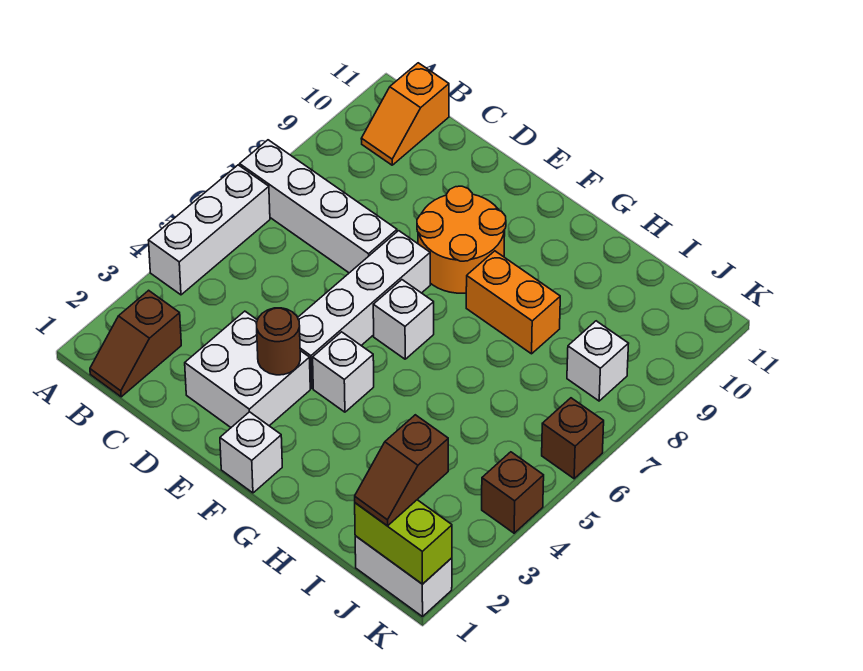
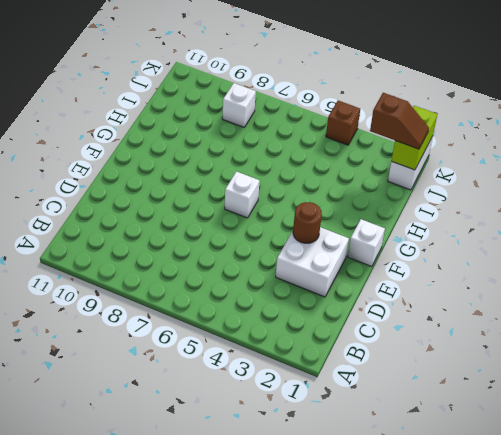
none -> white 1x3 brick [148,165,270,295]
none -> white 1x4 brick [240,140,397,273]
none -> brown 1x2 slope [90,290,181,397]

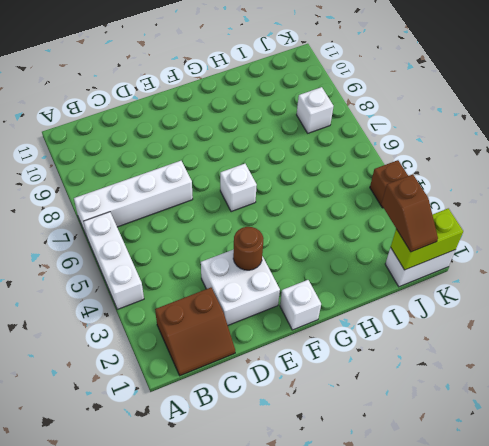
brown 2x2 slope [155,288,235,376] -> brown 1x2 slope [90,290,181,397]
none -> orange 1x2 slope [361,63,449,165]
none -> white 1x4 brick [298,231,430,388]
none -> orange 2x2 round brick [417,186,506,293]

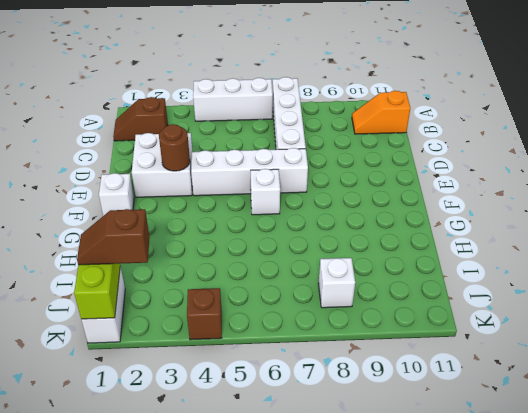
none -> orange 2x2 round brick [417,186,506,293]
none -> white 1x1 brick [313,332,374,412]
none -> orange 1x2 brick [466,251,560,354]

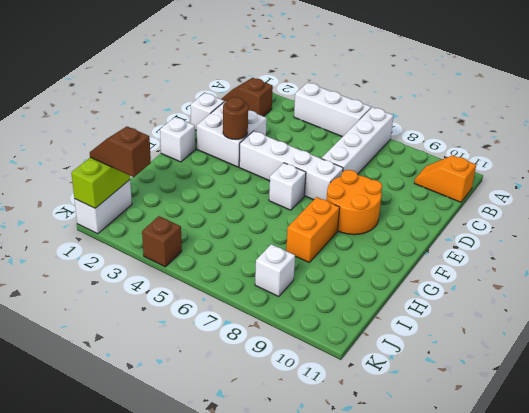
white 1x1 brick [191,93,224,130] -> white 1x1 brick moved to [313,332,374,412]
none -> brown 1x1 brick [542,398,604,479]

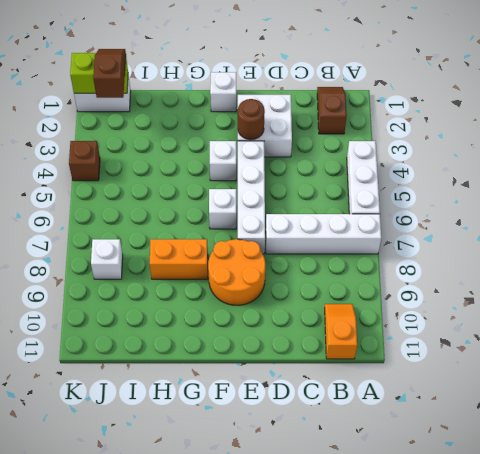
none -> brown 1x1 brick [542,398,604,479]

